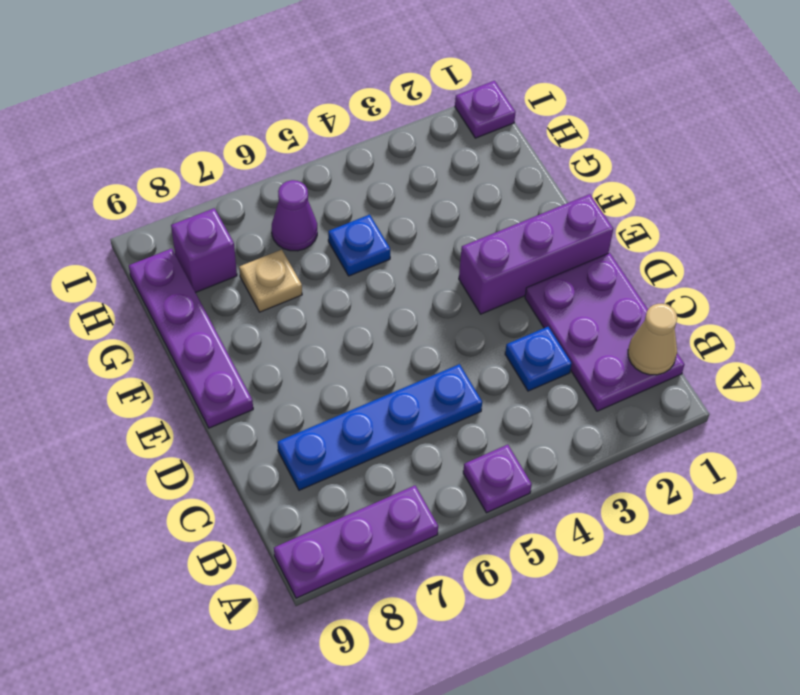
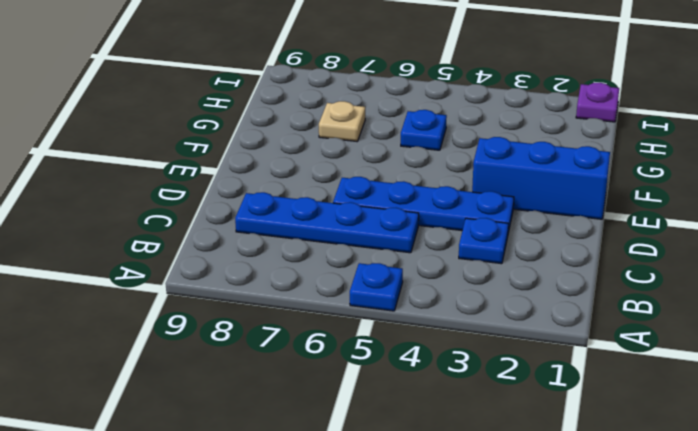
blue 1x1 plate [350,263,403,311] -> purple 1x1 plate [463,445,532,513]
blue 1x4 plate [333,177,514,233] -> none
blue 1x3 brick [472,137,610,219] -> purple 1x3 brick [459,194,613,314]
none -> purple 1x3 plate [274,486,438,598]
none -> purple 2x3 plate [525,253,685,411]
none -> purple 1x4 plate [129,248,253,428]

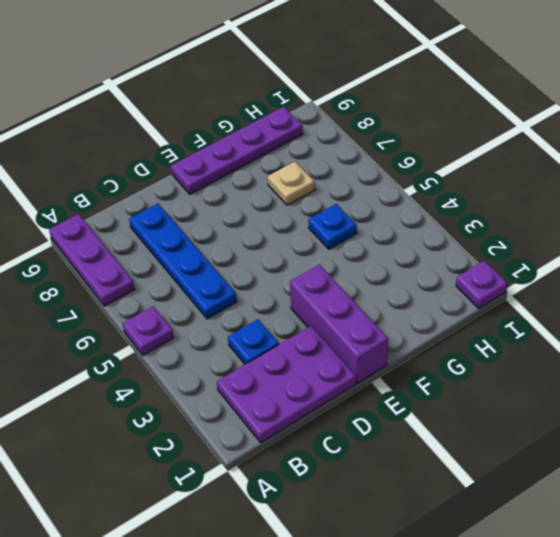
none -> purple 1x1 cone [272,180,317,251]
none -> purple 1x1 brick [171,208,237,292]
none -> tan 1x1 cone [628,304,677,375]

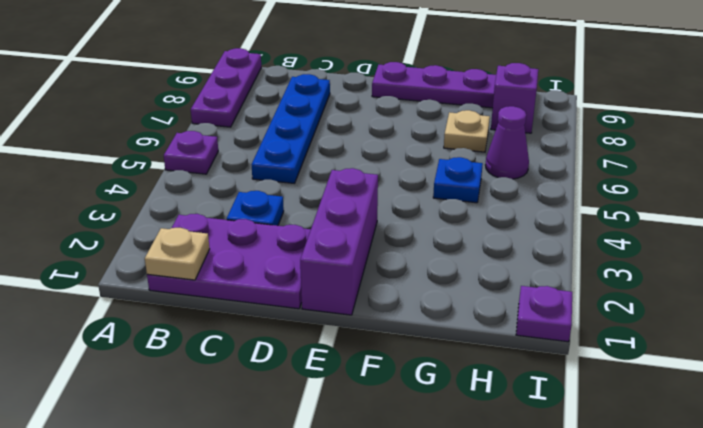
tan 1x1 plate [145,228,209,280] -> tan 1x1 cone [628,304,677,375]

